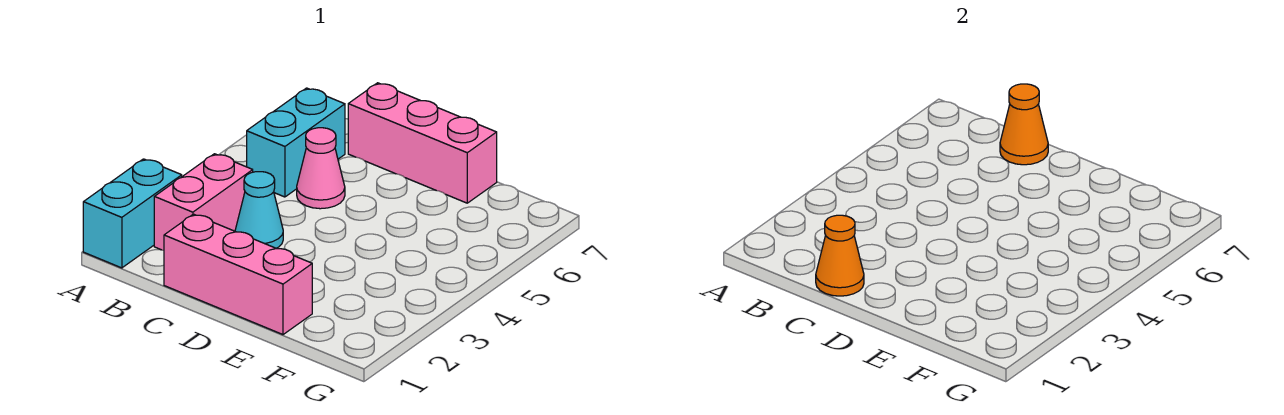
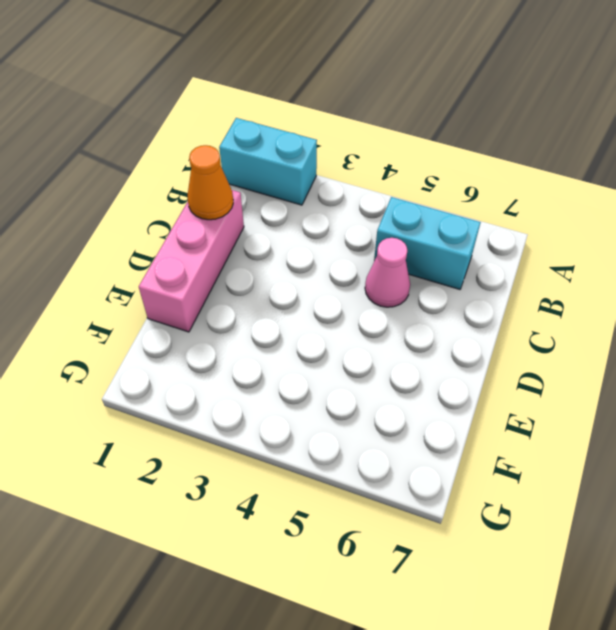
none -> pink 1x2 brick [154,154,253,250]
none -> cyan 1x1 cone [235,172,283,248]

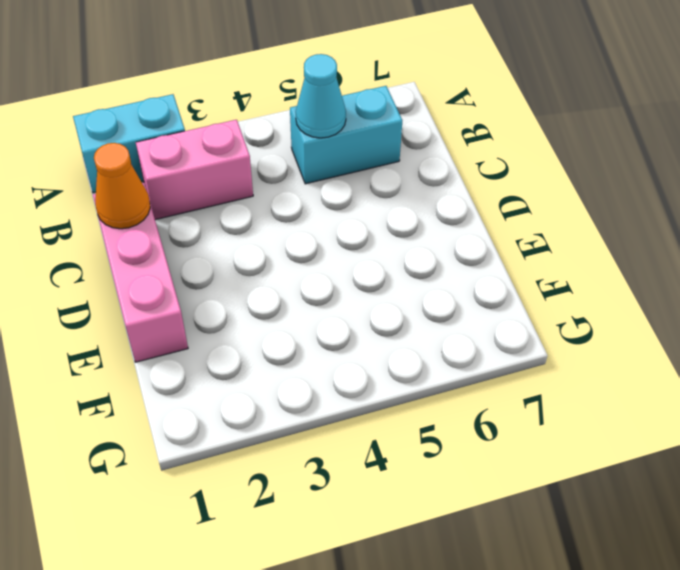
cyan 1x1 cone [296,54,346,138] -> cyan 1x1 cone moved to [235,172,283,248]
none -> pink 1x1 cone [297,128,345,209]
none -> pink 1x3 brick [348,83,497,203]

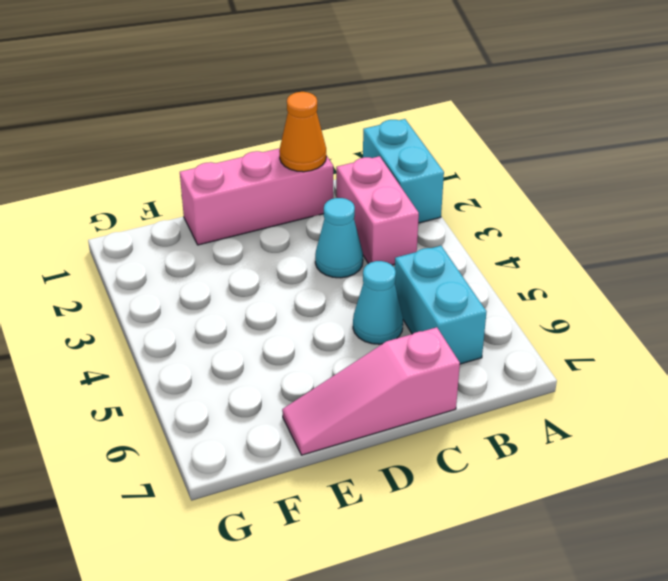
cyan 1x1 cone [353,261,403,344] -> pink 1x1 cone [297,128,345,209]
pink 1x3 slope [282,327,460,455] -> pink 1x3 brick [348,83,497,203]
none -> orange 1x1 cone [1000,84,1048,165]

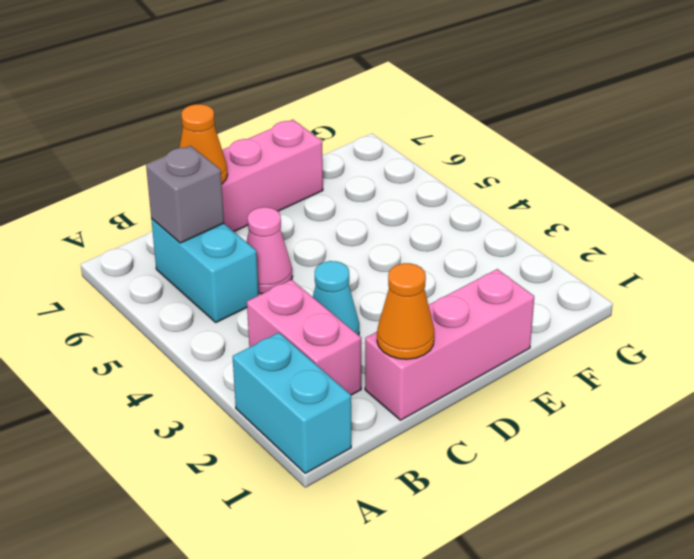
grey 1x1 brick [146,146,224,243] -> none

